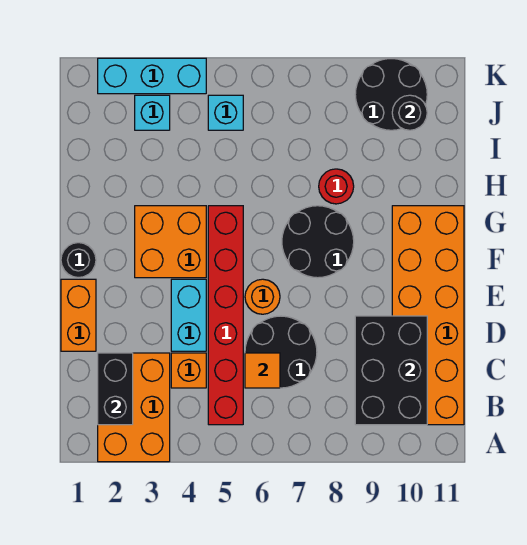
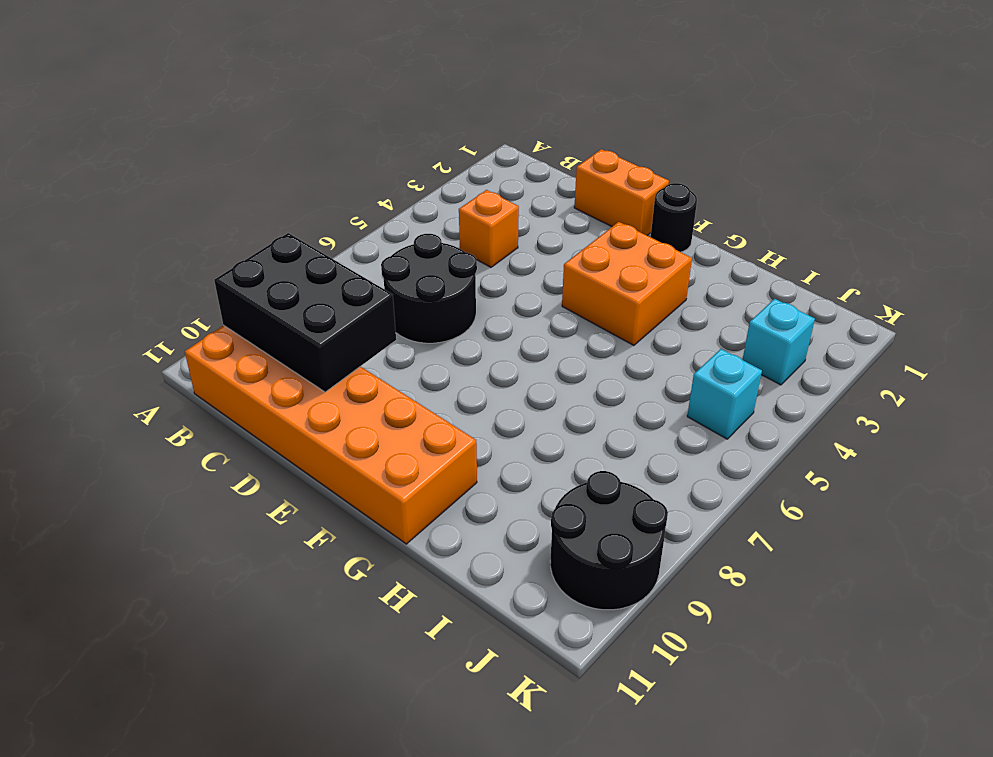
none -> orange 2x3 brick [98,353,170,462]
none -> red 1x6 brick [208,206,243,425]
none -> cyan 1x2 brick [171,279,206,351]

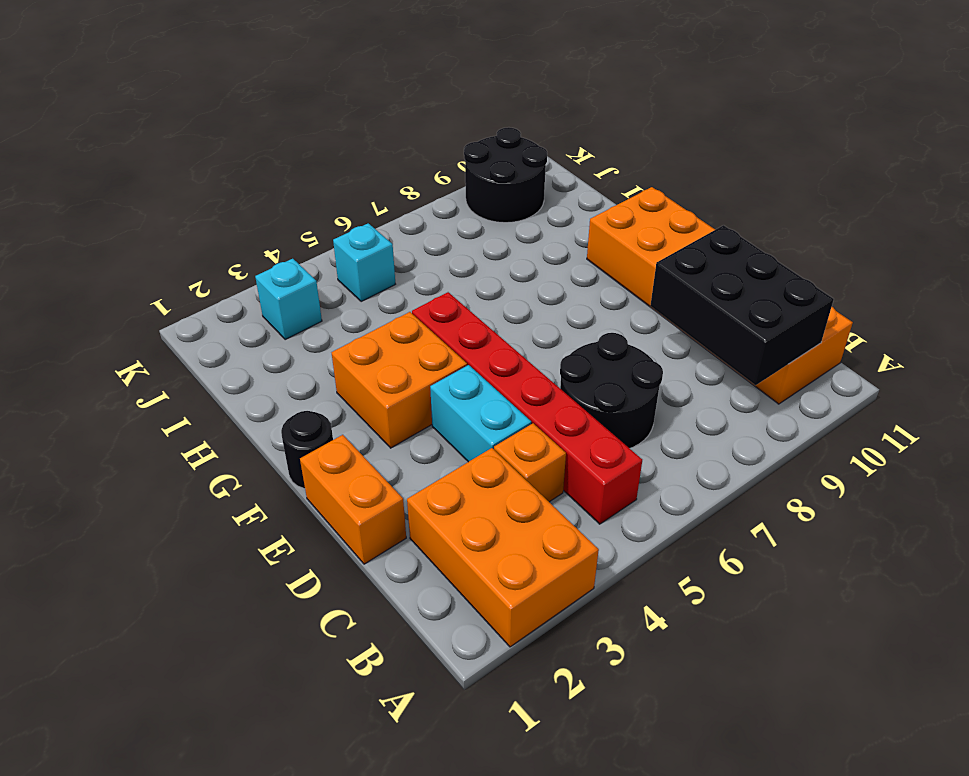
none -> orange 1x1 round brick [245,279,280,314]
none -> black 2x2 round brick [282,206,354,278]
none -> red 1x1 round brick [319,169,354,204]

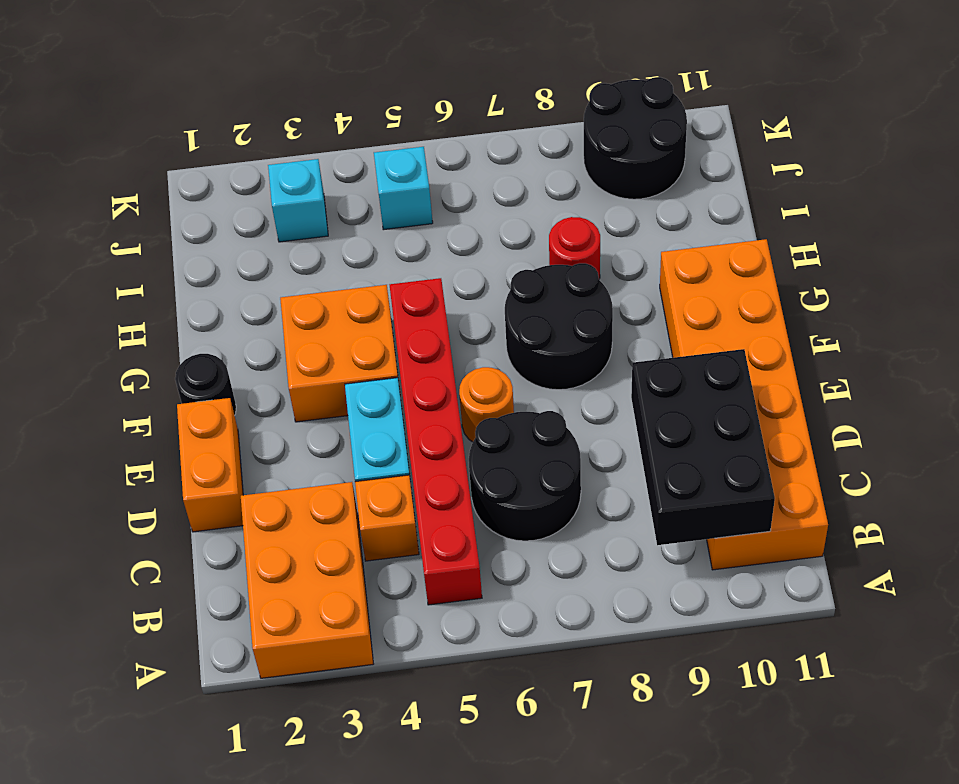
none -> cyan 1x3 brick [98,58,206,94]
none -> black 1x2 brick [98,353,133,425]
none -> orange 1x1 tile [245,353,280,388]

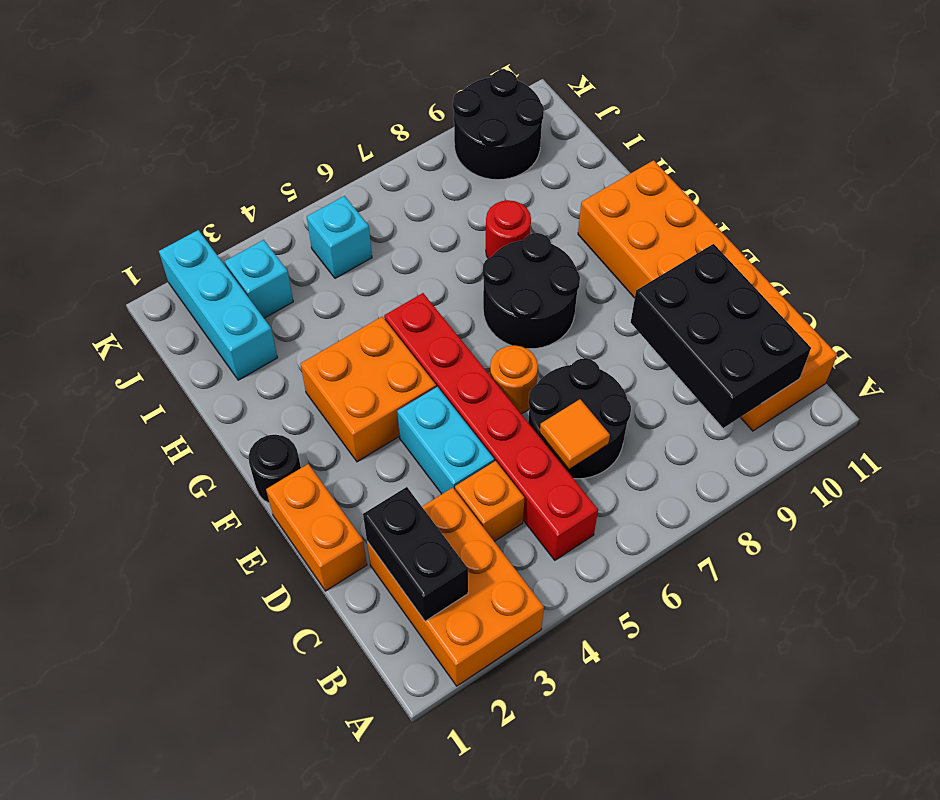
cyan 1x3 brick [159,230,278,380] -> cyan 1x3 brick turned to [98,58,206,94]
none -> black 1x1 round brick [392,95,427,130]

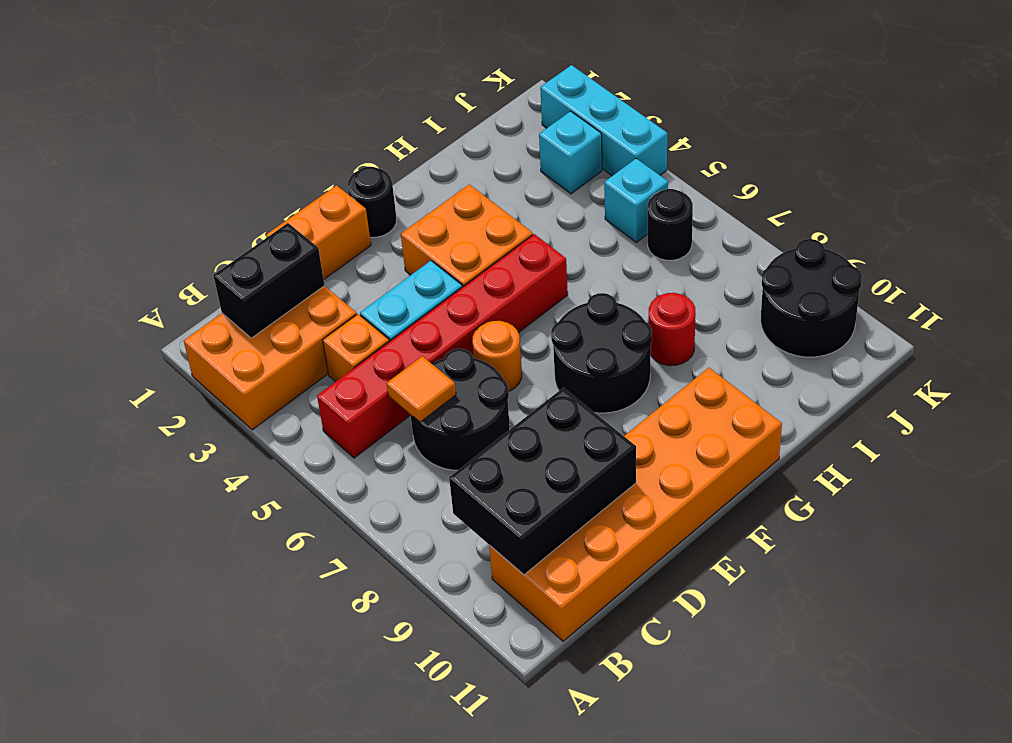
black 1x1 round brick [648,189,693,260] -> black 1x1 round brick moved to [392,95,427,130]

